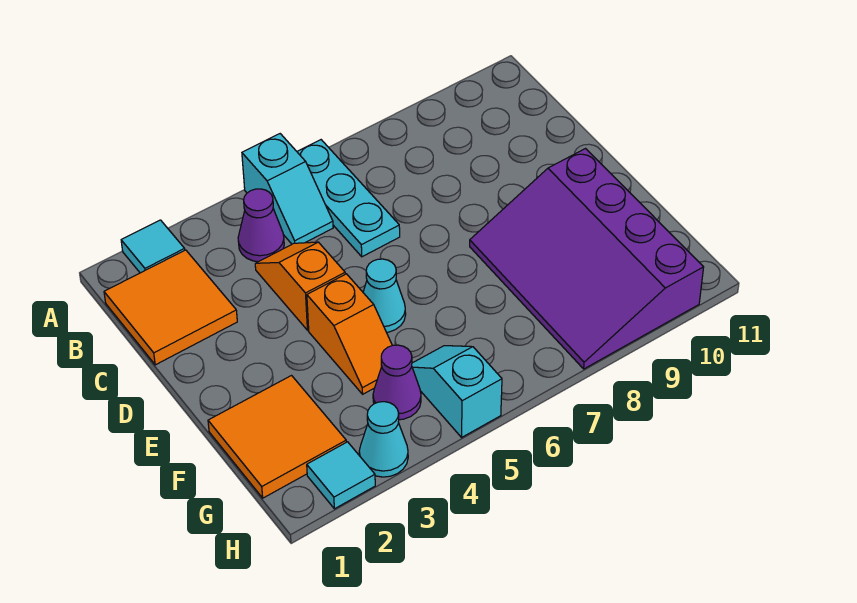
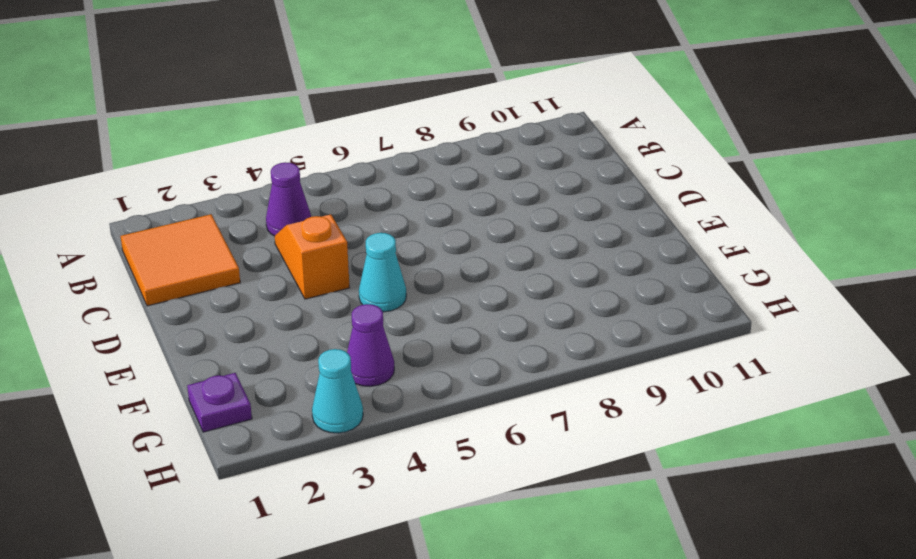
purple 1x1 plate [187,373,252,432] -> orange 2x2 tile [208,376,346,498]
none -> cyan 1x1 tile [121,220,185,273]
none -> cyan 1x2 slope [242,134,333,244]
none -> cyan 1x3 plate [297,140,400,257]

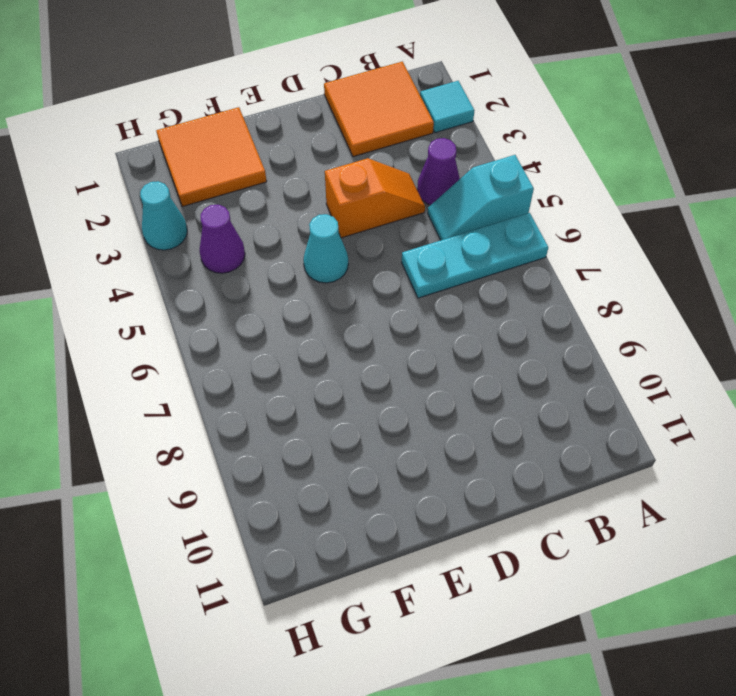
none -> orange 1x2 slope [307,274,392,394]
none -> purple 3x4 slope [470,149,704,369]
none -> cyan 1x2 slope [412,346,502,437]

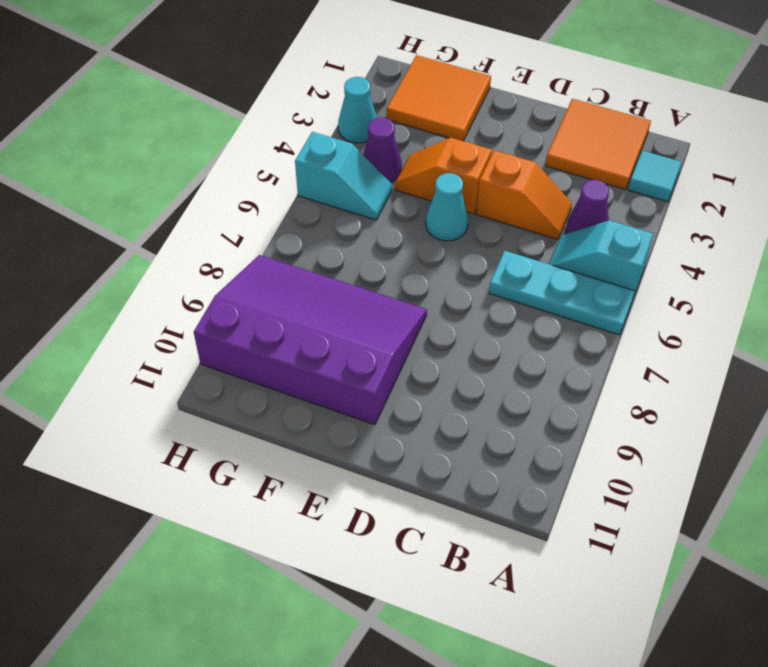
none -> cyan 1x1 tile [307,442,375,509]

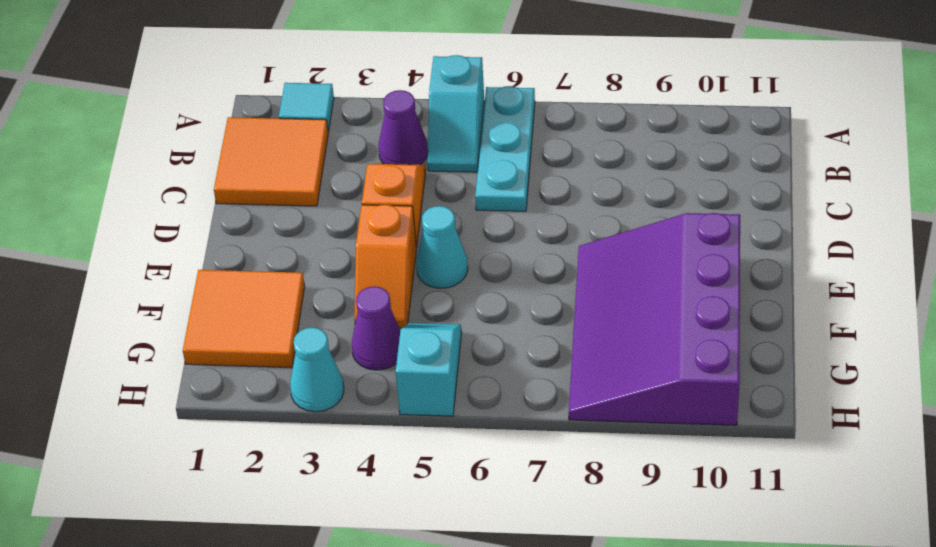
none -> cyan 1x1 tile [307,442,375,509]

